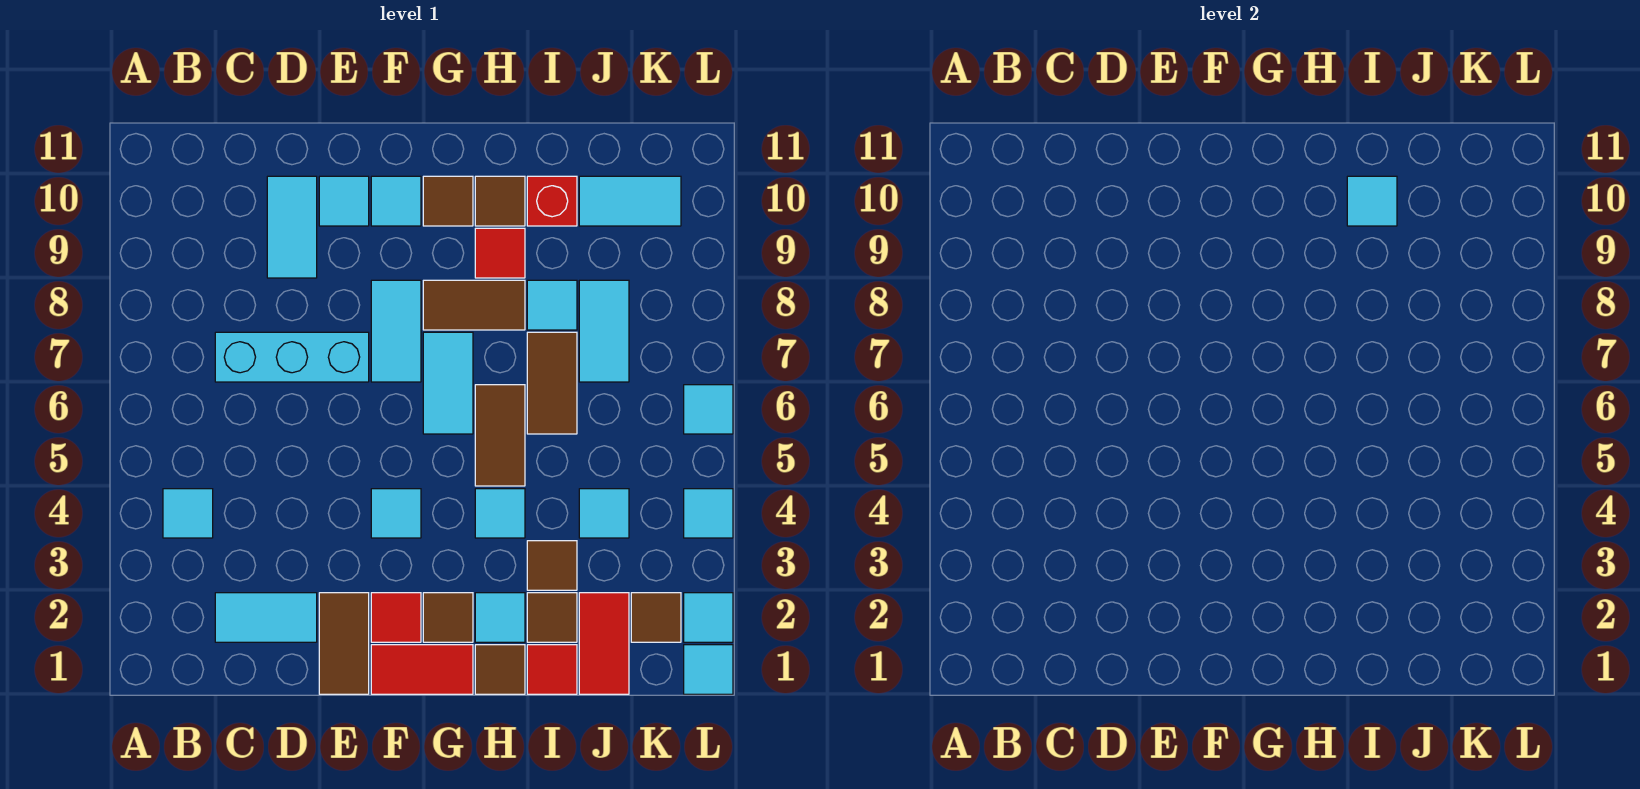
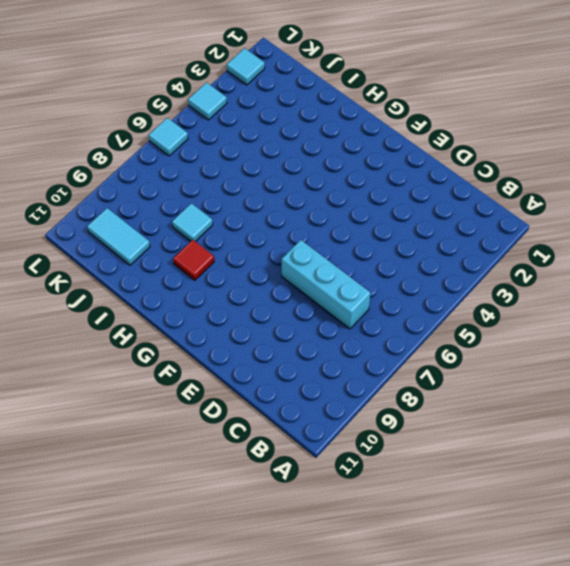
none -> cyan 1x1 tile [163,489,213,538]
none -> cyan 1x2 tile [215,593,317,642]
none -> cyan 1x2 tile [267,176,317,278]
none -> brown 1x2 tile [319,593,369,694]

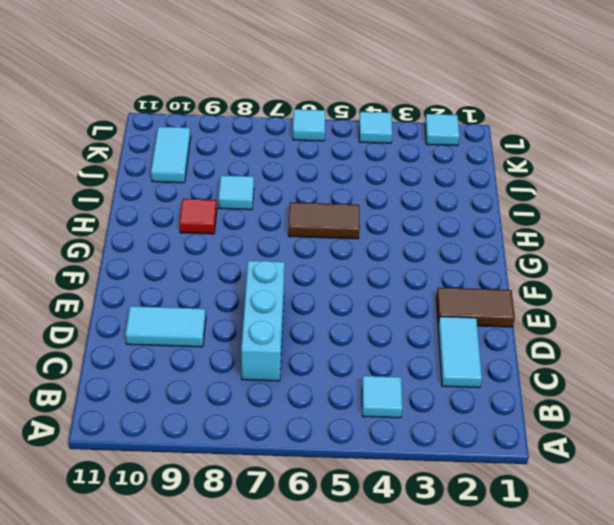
none -> cyan 1x1 tile [319,176,369,226]
none -> red 1x2 tile [371,645,473,694]
none -> red 1x1 tile [371,593,421,642]
none -> cyan 1x1 tile [371,489,421,538]

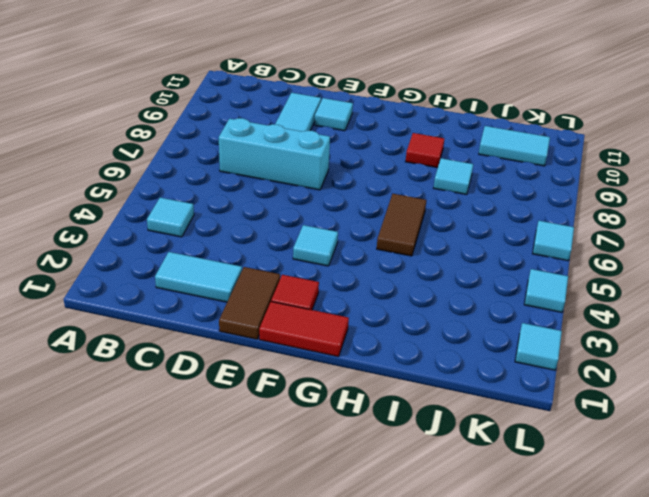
none -> cyan 1x2 tile [371,280,421,382]
none -> cyan 1x1 tile [371,176,421,226]
none -> brown 1x1 tile [423,593,473,642]
none -> cyan 1x2 tile [423,332,473,434]

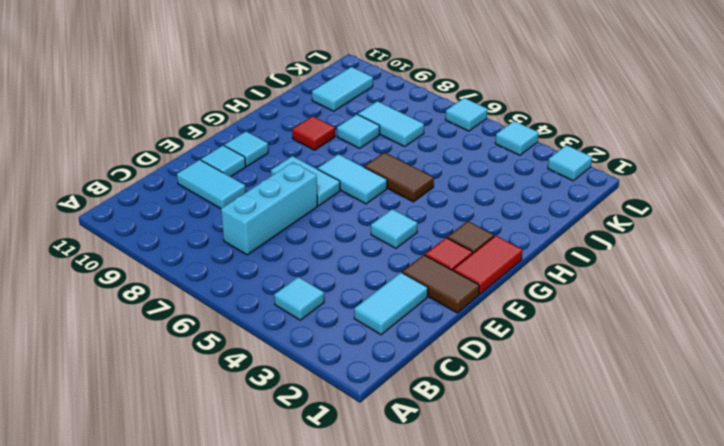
none -> brown 1x2 tile [423,280,525,330]
none -> brown 1x1 tile [423,176,473,226]
none -> brown 1x1 tile [475,645,525,694]
none -> cyan 1x1 tile [475,593,525,642]

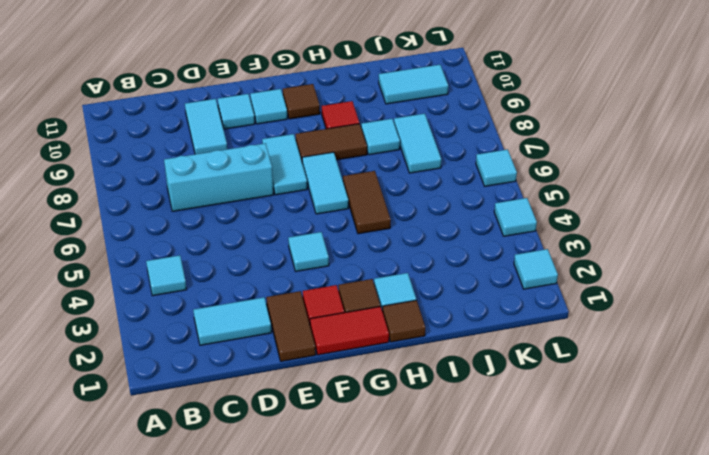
none -> cyan 1x1 tile [475,489,525,538]
none -> brown 1x1 tile [475,176,525,226]
none -> red 1x1 tile [527,645,577,694]
none -> brown 1x1 tile [527,593,577,642]

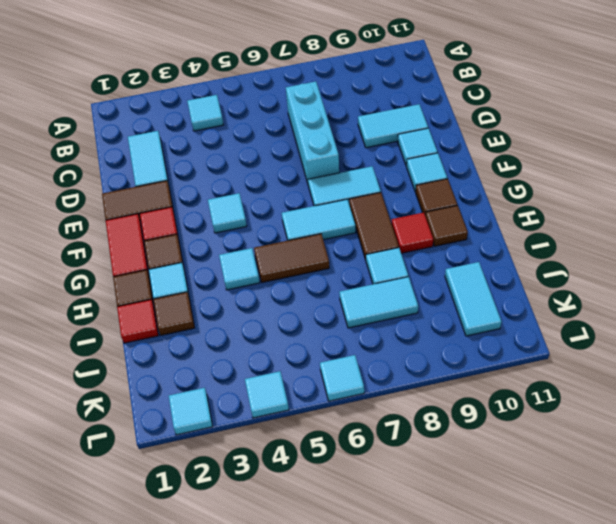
none -> brown 1x1 tile [527,541,577,590]
none -> brown 1x2 tile [527,332,577,434]
none -> red 1x1 brick [527,176,577,226]
none -> red 1x2 tile [579,593,629,694]

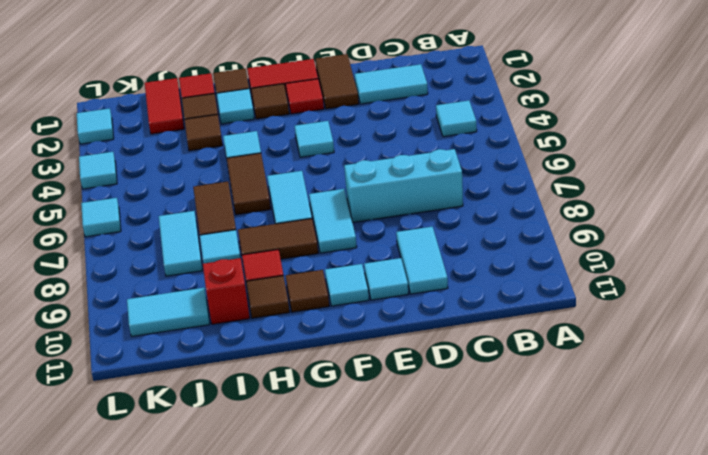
none -> cyan 1x1 tile [579,489,629,538]
none -> brown 1x1 tile [631,593,681,642]
none -> cyan 1x1 tile [684,645,733,694]
none -> cyan 1x1 tile [1347,176,1397,226]

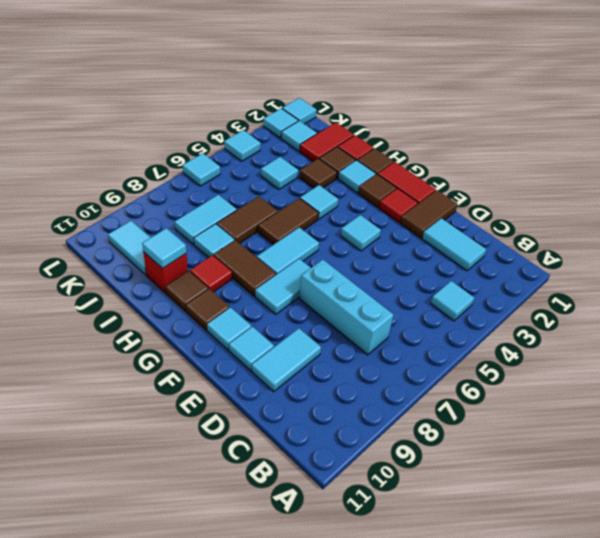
cyan 1x1 tile [281,121,317,151] -> brown 1x1 tile [631,593,681,642]

